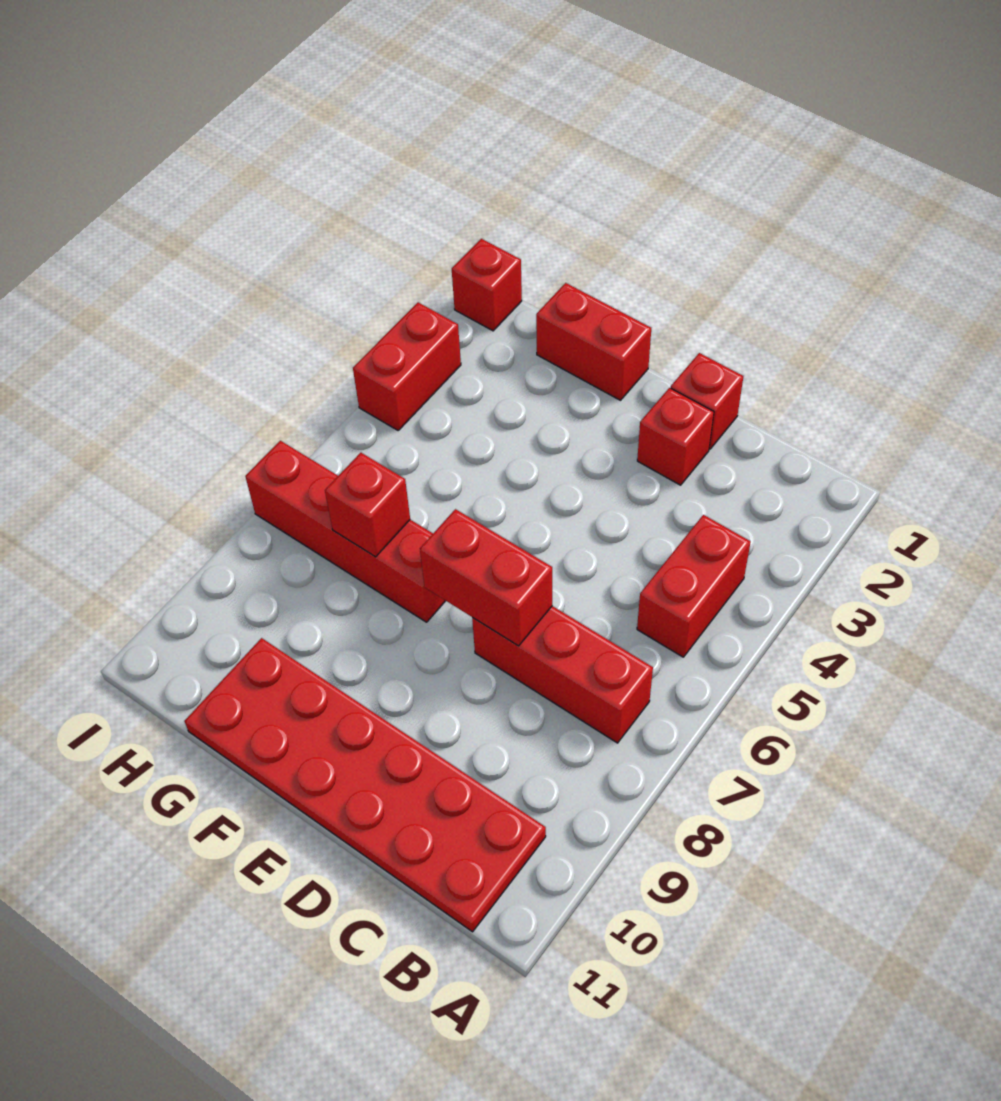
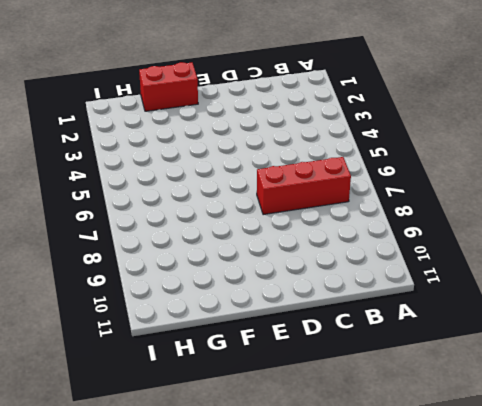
none -> red 1x2 brick [637,515,751,657]
none -> red 2x6 plate [185,638,546,932]

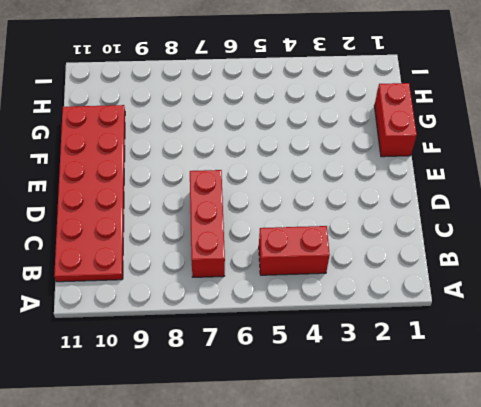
none -> red 1x1 brick [671,353,743,449]
none -> red 1x1 brick [637,388,714,485]

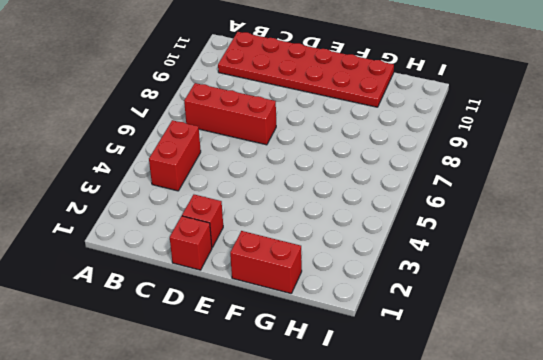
none -> red 1x4 brick [245,441,445,622]
none -> red 1x1 brick [452,239,522,331]

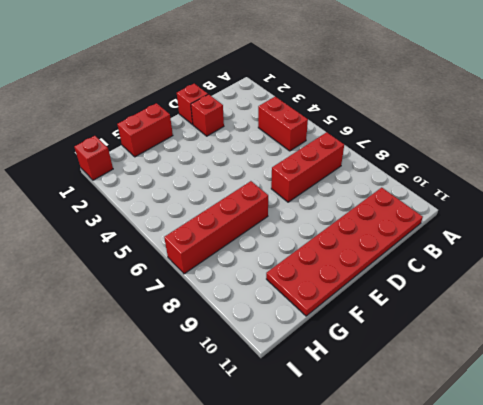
none -> red 1x2 brick [353,302,461,430]
none -> red 1x2 brick [420,509,552,646]

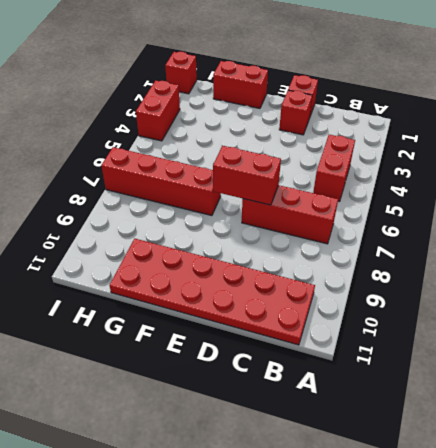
none -> red 1x1 brick [325,453,410,557]

